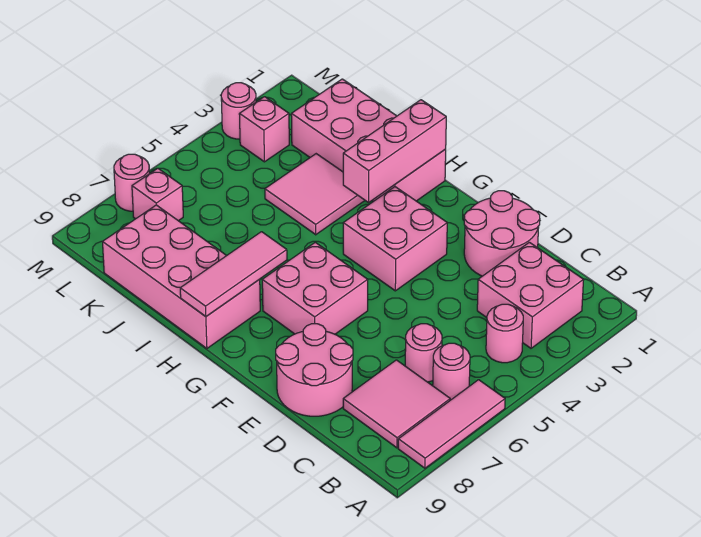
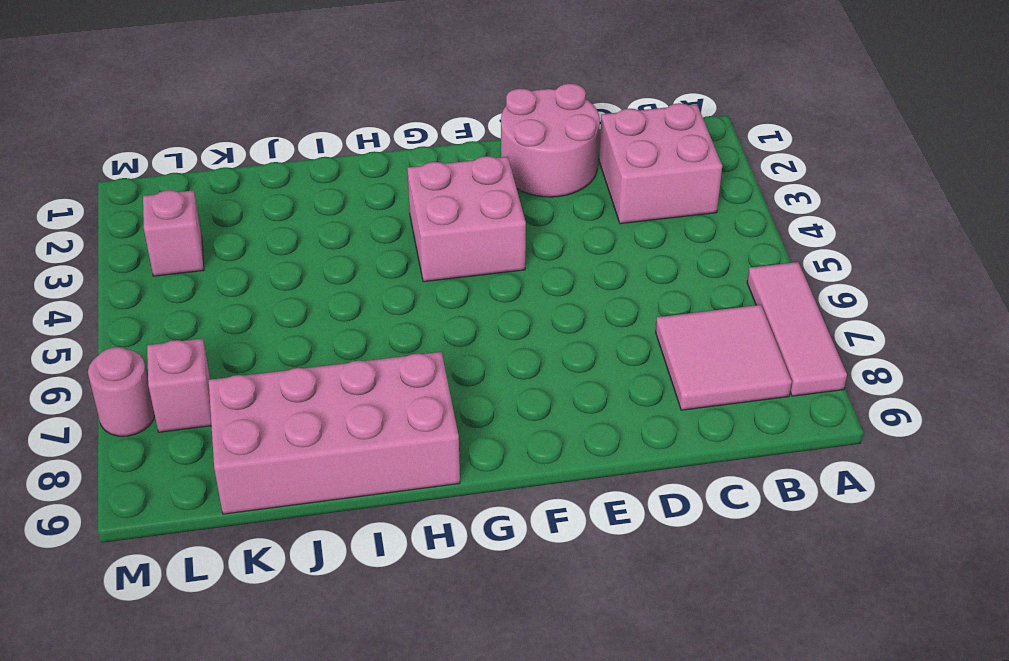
none -> pink 1x1 round brick [486,304,523,363]
none -> pink 1x1 round brick [433,343,470,400]
none -> pink 1x1 round brick [405,324,442,382]

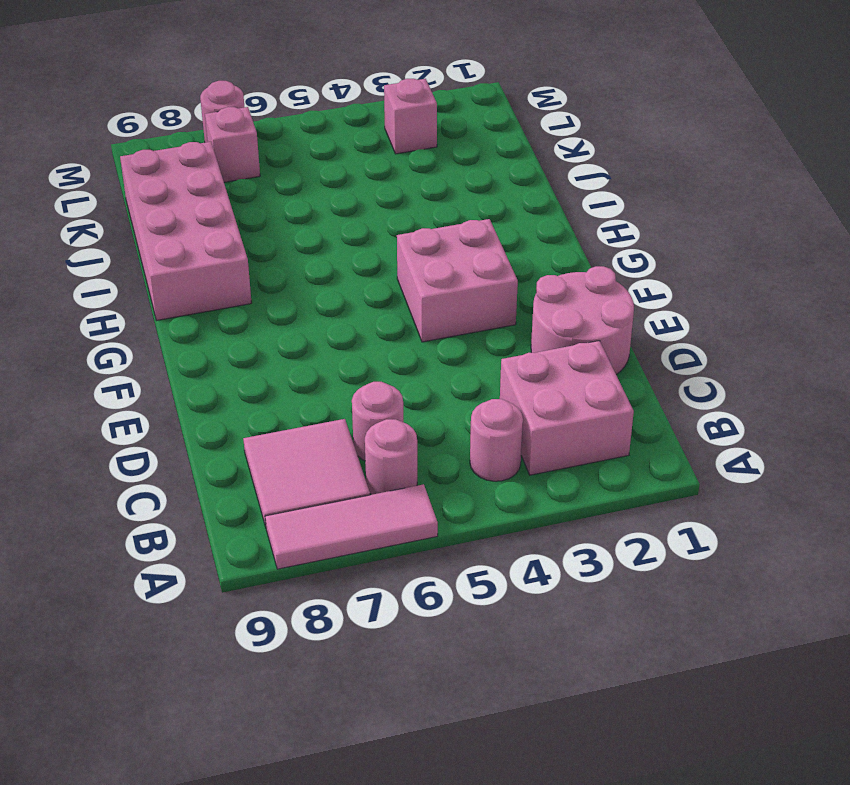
none -> pink 2x2 round brick [276,324,353,416]
none -> pink 2x2 brick [262,242,368,334]
none -> pink 2x4 brick [291,79,446,201]

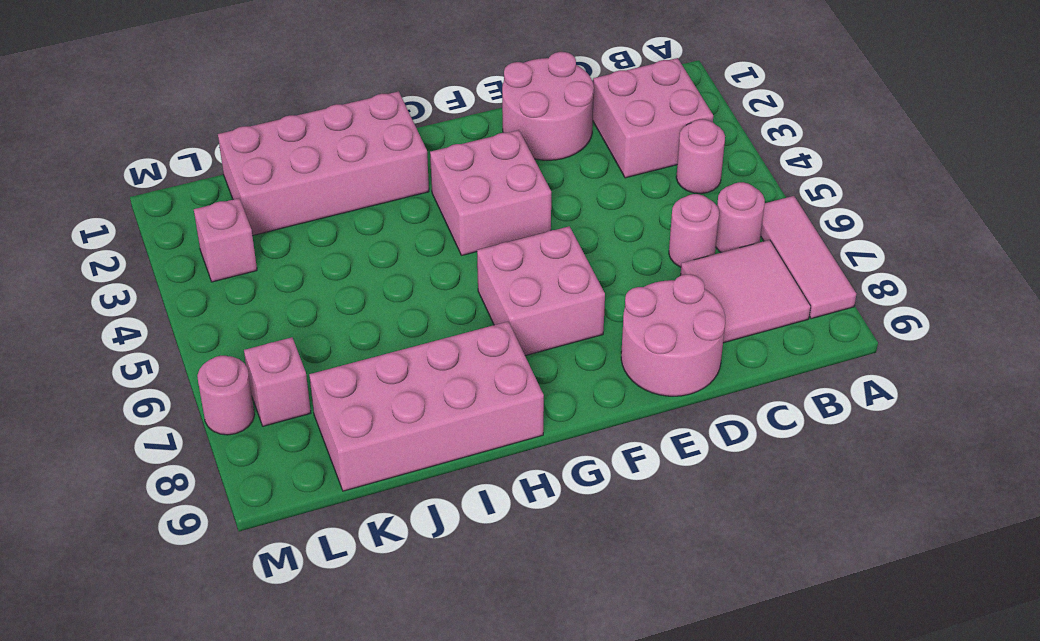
none -> pink 2x2 tile [265,154,365,235]
none -> pink 1x1 round brick [221,83,256,139]
none -> pink 1x3 brick [343,100,446,202]

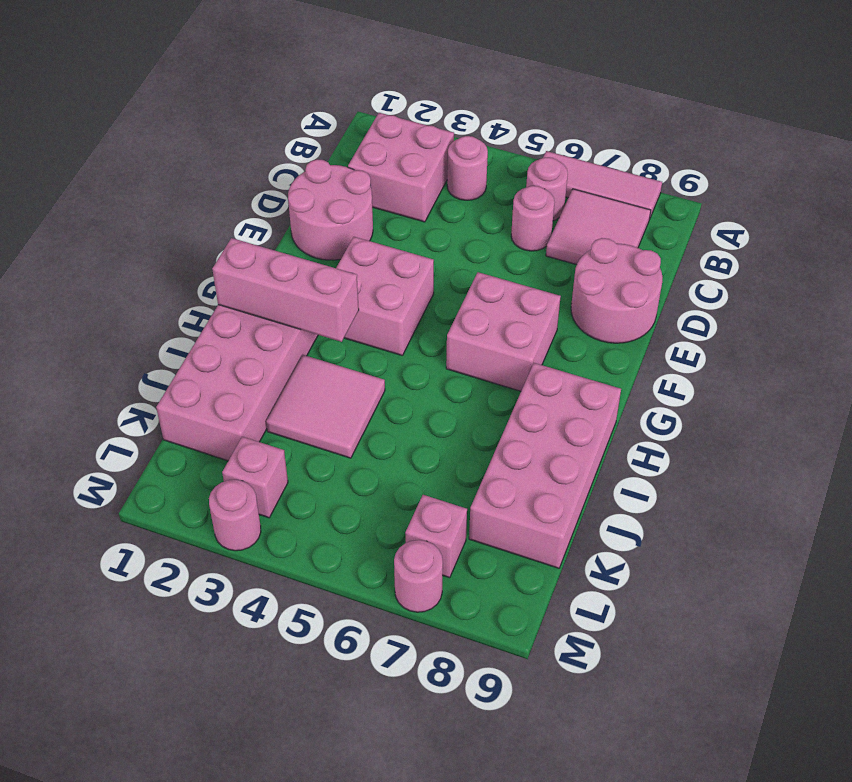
none -> pink 1x3 tile [180,232,287,317]

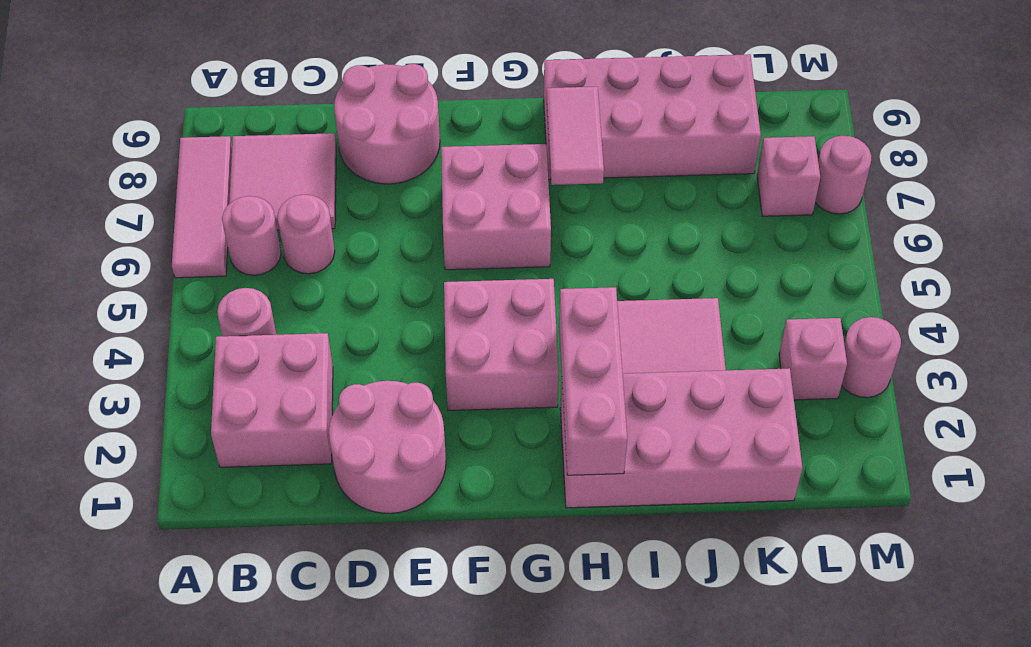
pink 1x2 tile [547,87,604,185] -> pink 1x3 tile [180,232,287,317]

